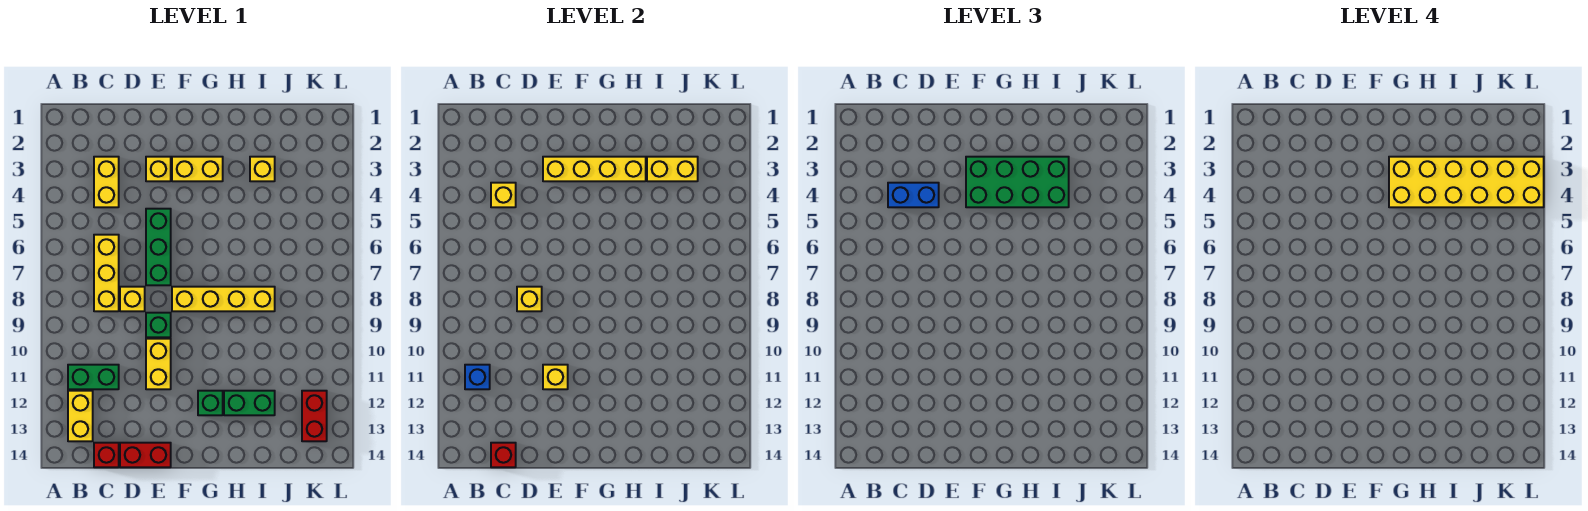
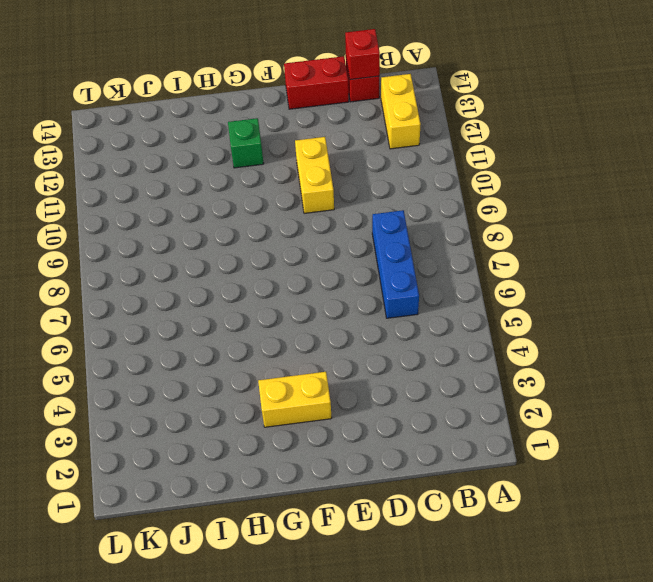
blue 1x3 brick [372,210,419,318] -> yellow 1x3 brick [94,235,119,311]
none -> green 1x2 brick [68,365,119,389]
none -> yellow 1x2 brick [94,157,119,207]
none -> yellow 1x1 brick [120,287,145,311]

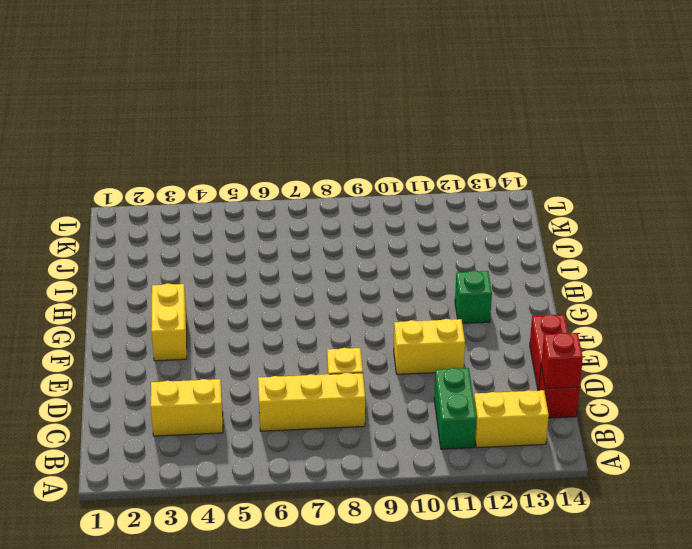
none -> yellow 1x1 brick [146,157,171,181]
none -> green 1x3 brick [146,209,171,285]
none -> green 1x1 brick [146,313,171,337]

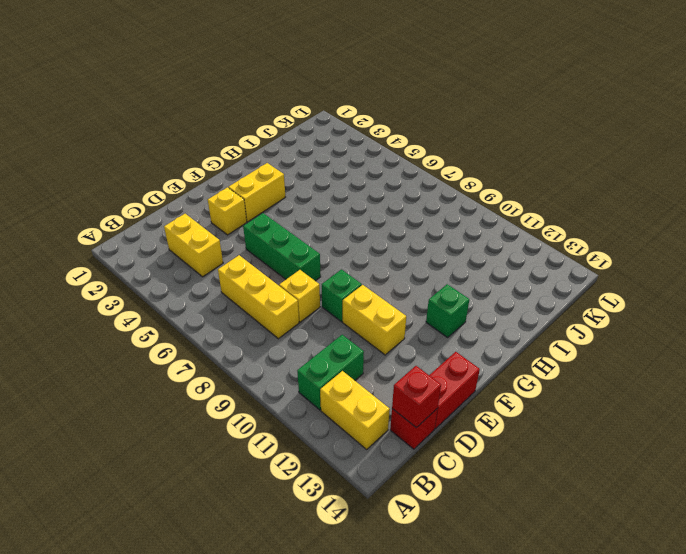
none -> yellow 1x4 brick [172,287,275,311]
none -> green 1x2 brick [224,391,275,415]
none -> yellow 1x1 brick [250,157,275,181]

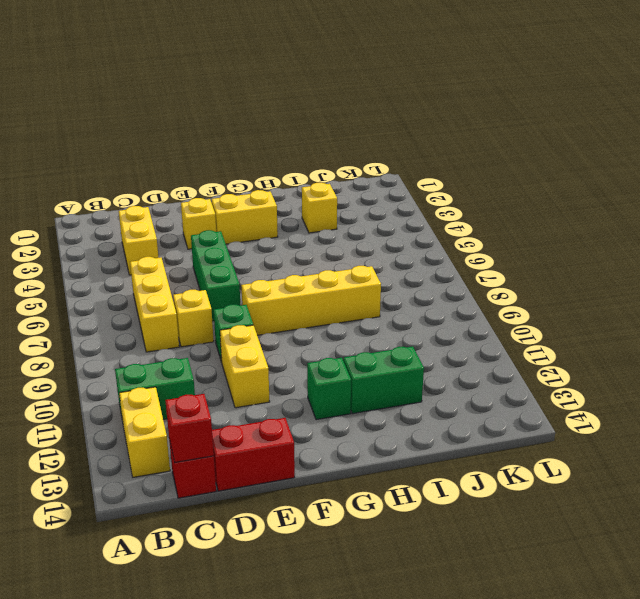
none -> red 1x2 brick [302,391,327,441]
none -> blue 1x1 brick [465,365,490,389]
none -> yellow 1x1 brick [491,183,516,207]

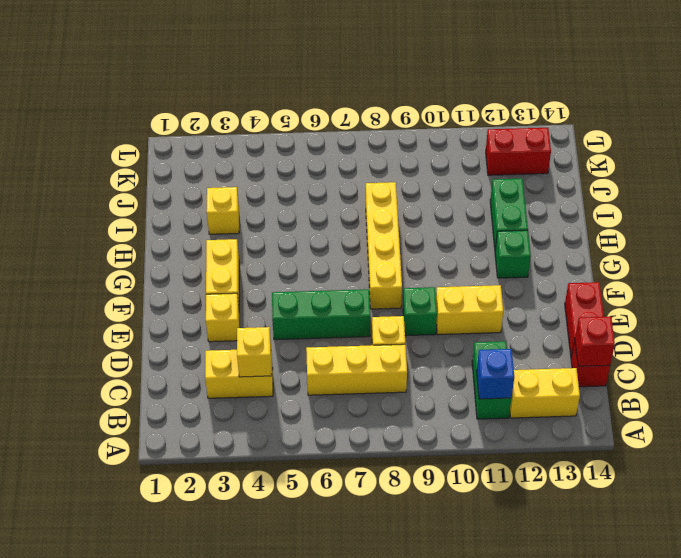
none -> yellow 1x1 brick [517,287,542,311]
none -> yellow 1x4 brick [543,157,646,181]
none -> yellow 1x1 brick [543,365,568,389]

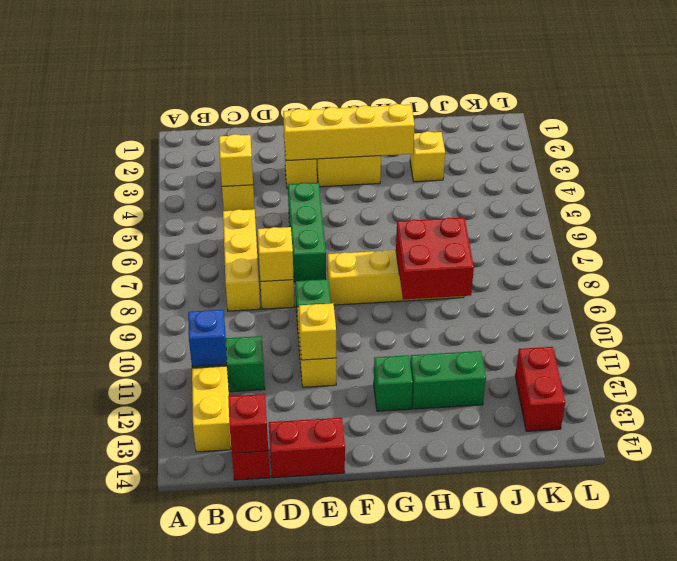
red 2x2 brick [396,218,474,299] -> none
none -> yellow 1x2 brick [647,157,698,181]
none -> blue 1x2 brick [888,183,939,207]
none -> green 2x4 brick [966,157,1069,207]

